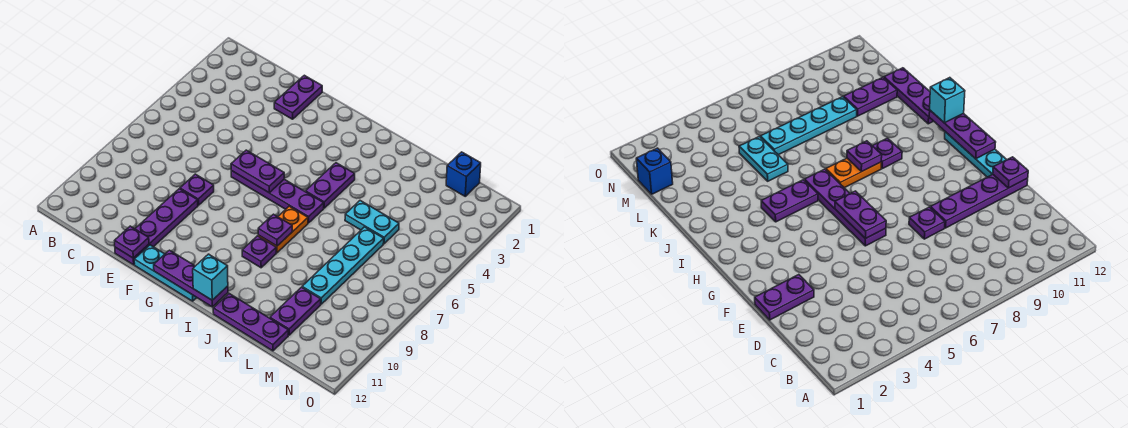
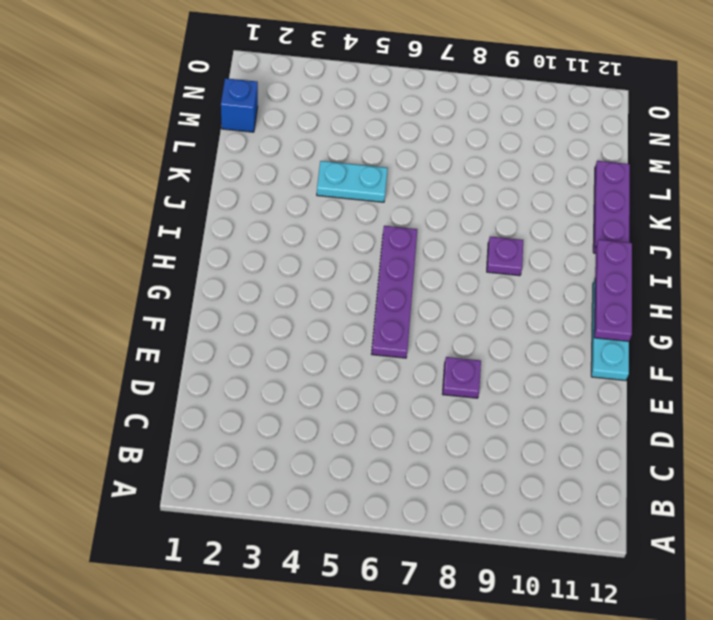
cyan 1x2 plate [317,161,388,202] -> cyan 1x2 plate turned to [345,201,399,244]
none -> purple 1x2 plate [274,75,322,119]
none -> purple 1x4 plate [115,189,198,265]
none -> purple 1x2 plate [306,163,355,208]

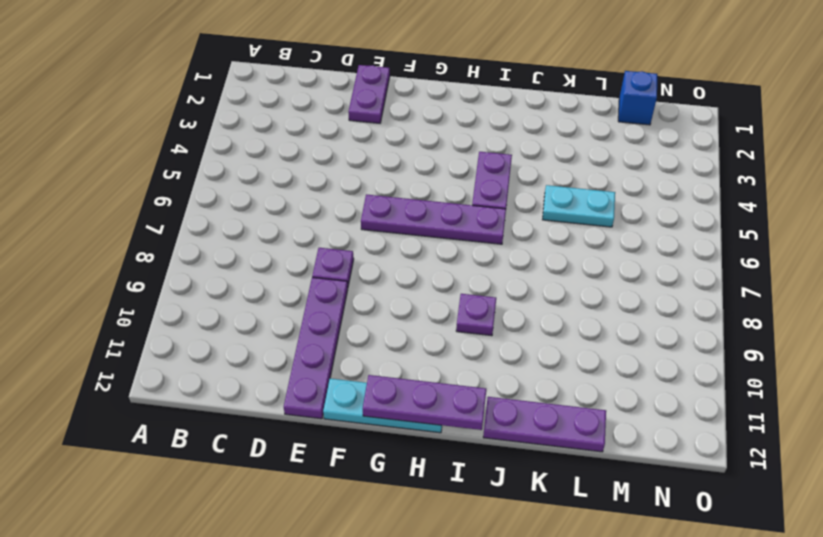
none -> orange 1x2 plate [258,206,308,253]
none -> cyan 1x4 plate [302,227,384,304]
none -> purple 1x2 plate [270,287,321,335]

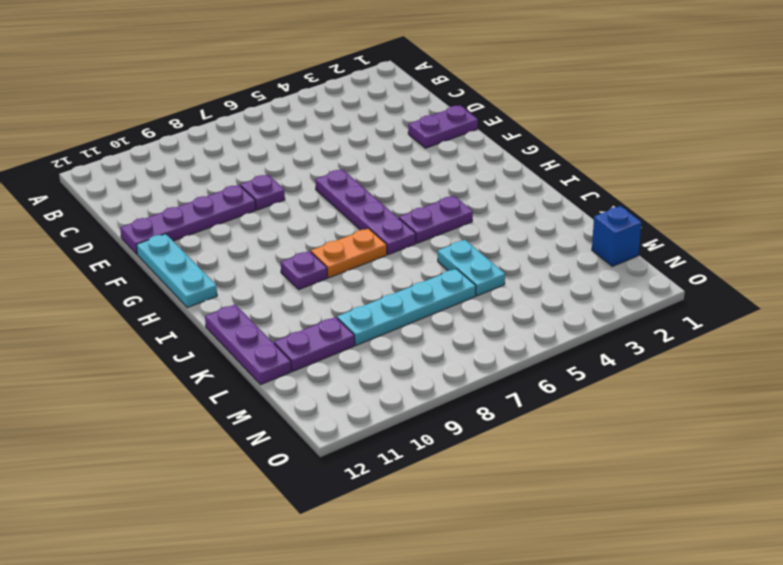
none -> purple 1x1 plate [115,226,149,258]
none -> purple 1x2 plate [231,150,284,193]
none -> purple 1x3 plate [154,250,228,307]

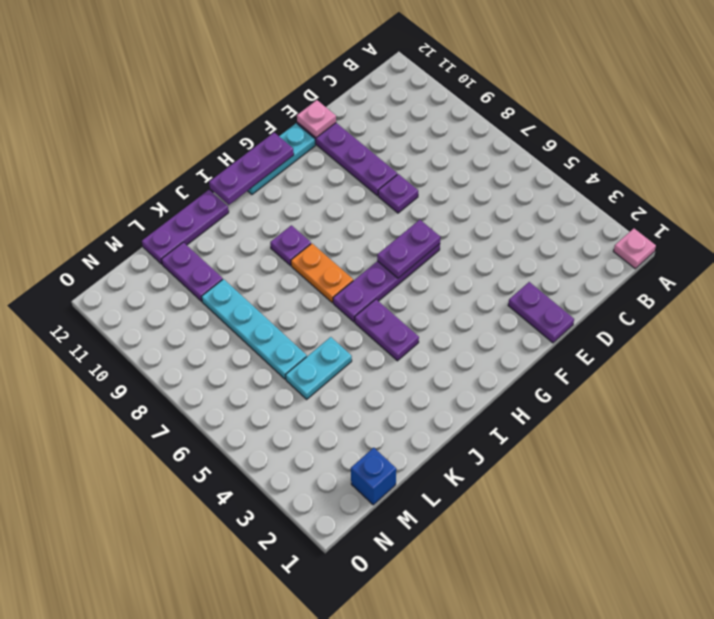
pink 1x1 plate [613,229,656,269] -> none
pink 1x1 plate [297,100,336,138] -> purple 1x1 plate [115,226,149,258]
none -> purple 1x1 plate [258,214,292,246]
none -> cyan 1x1 brick [193,254,228,300]

